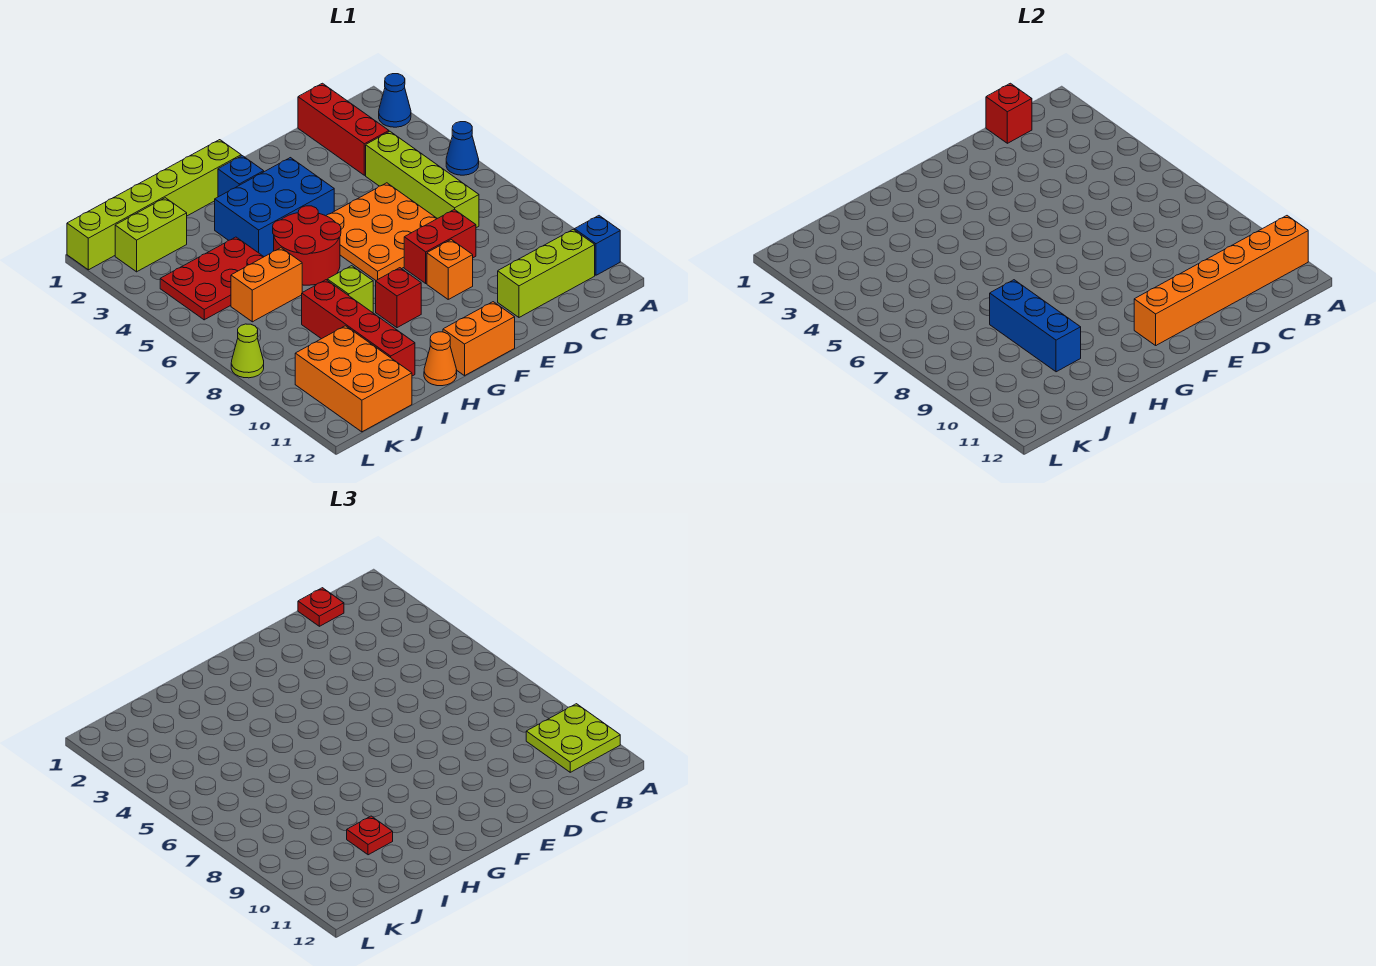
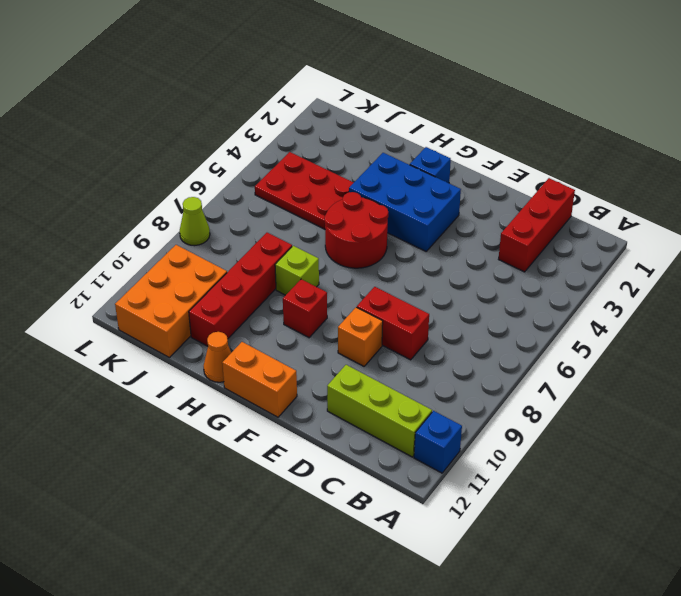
none -> blue 1x1 cone [379,74,411,127]
none -> blue 1x1 cone [446,122,479,175]
none -> lime 1x4 brick [366,132,479,228]

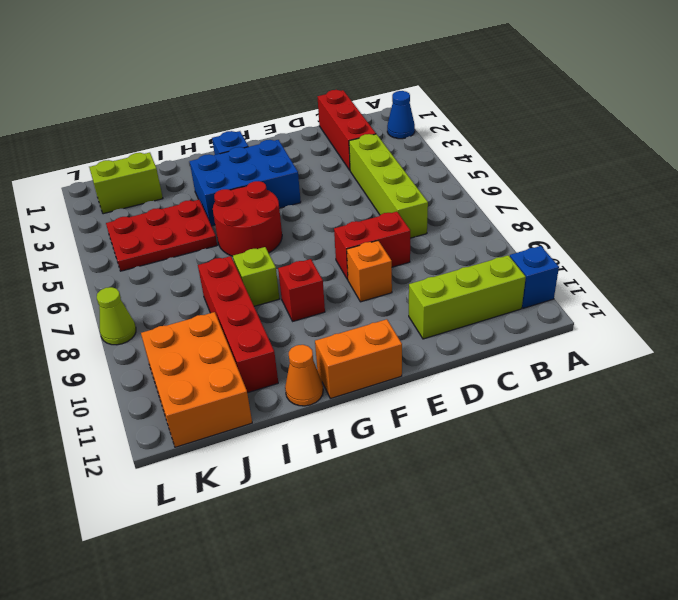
none -> blue 1x1 cone [446,122,479,175]
none -> orange 3x3 plate [326,183,437,280]
none -> lime 1x6 brick [67,140,241,270]

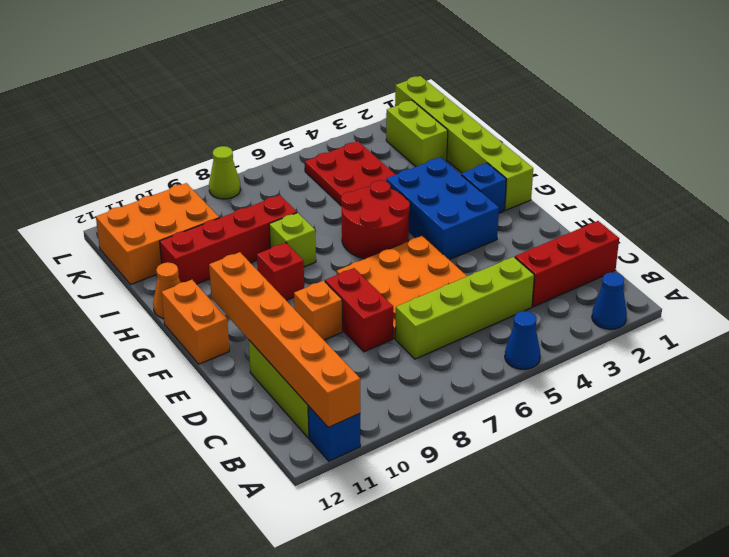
none -> orange 1x2 brick [231,248,302,322]
none -> red 1x1 brick [986,83,1032,143]
none -> blue 1x3 brick [990,280,1081,372]

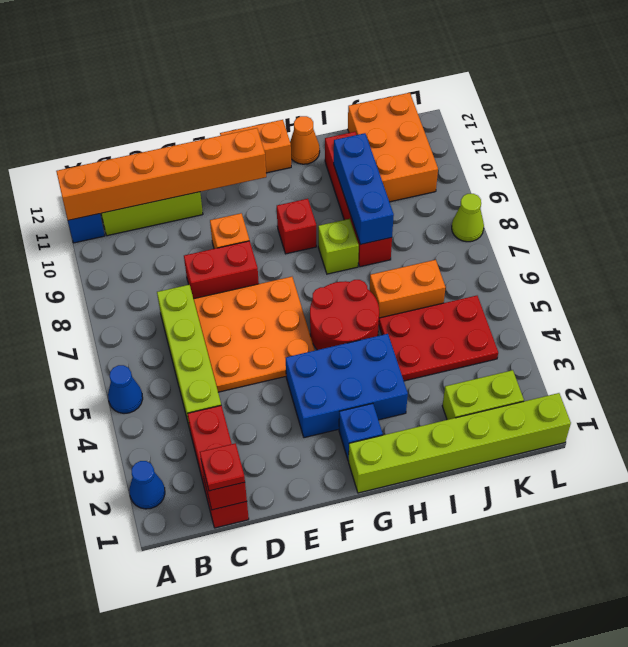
none -> lime 2x2 plate [526,704,620,772]
none -> red 1x1 plate [347,816,393,855]

